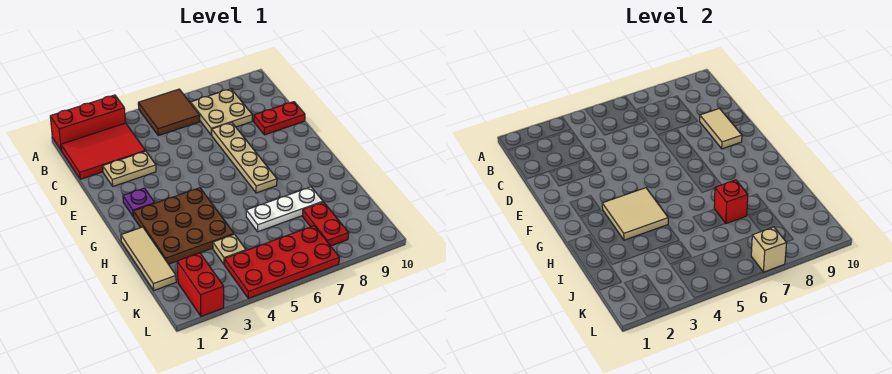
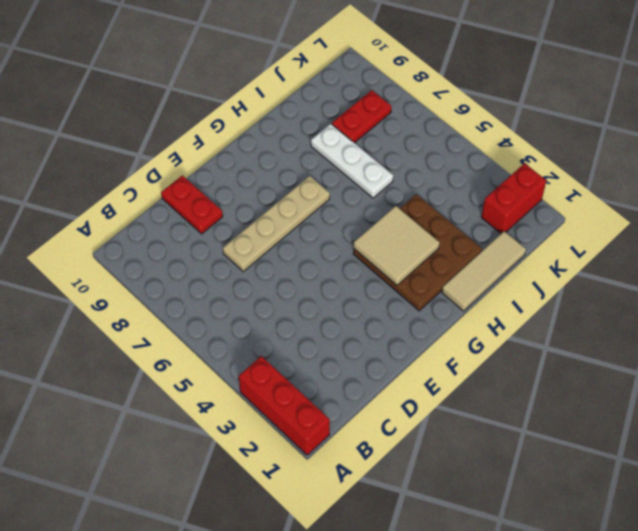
none -> brown 2x2 tile [138,89,200,136]
none -> red 2x3 tile [61,123,145,179]
none -> tan 2x2 plate [191,89,252,135]

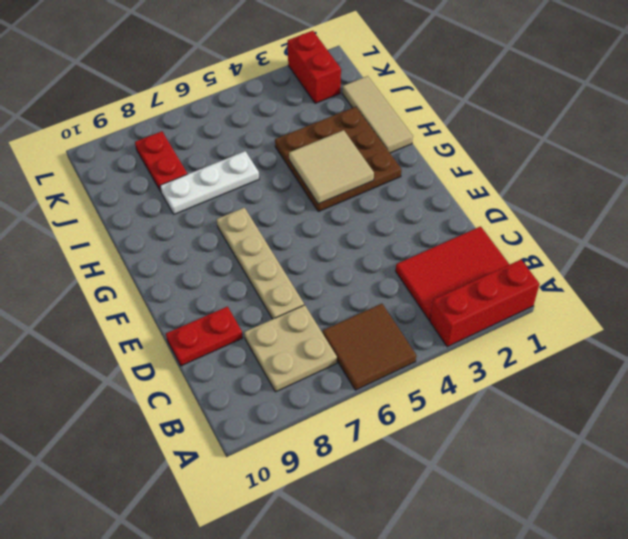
none -> tan 1x2 plate [103,151,156,186]
none -> purple 1x1 plate [123,188,154,217]
none -> tan 1x1 plate [213,234,246,265]

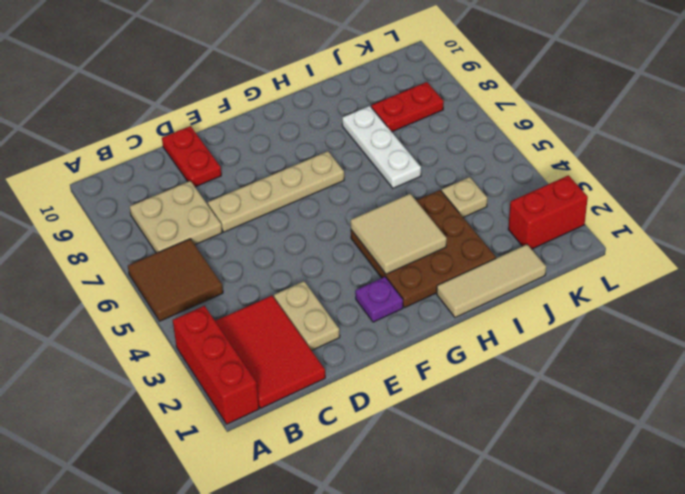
none -> red 2x4 plate [225,226,339,298]
none -> tan 1x2 tile [700,109,742,149]
none -> red 1x1 brick [714,180,748,224]

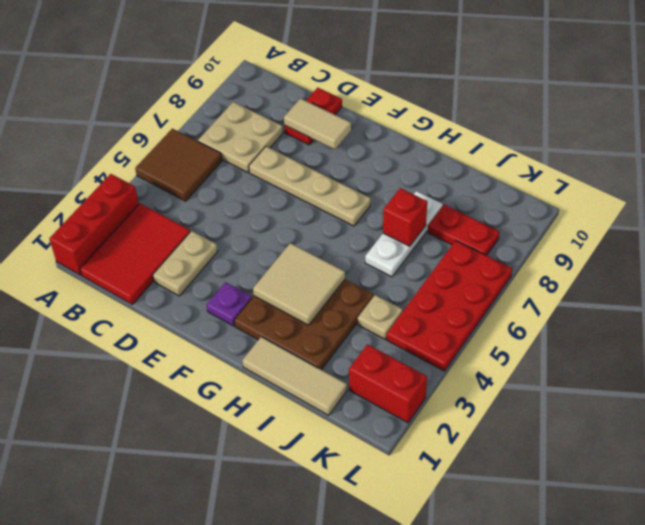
none -> tan 1x1 brick [751,227,786,272]

